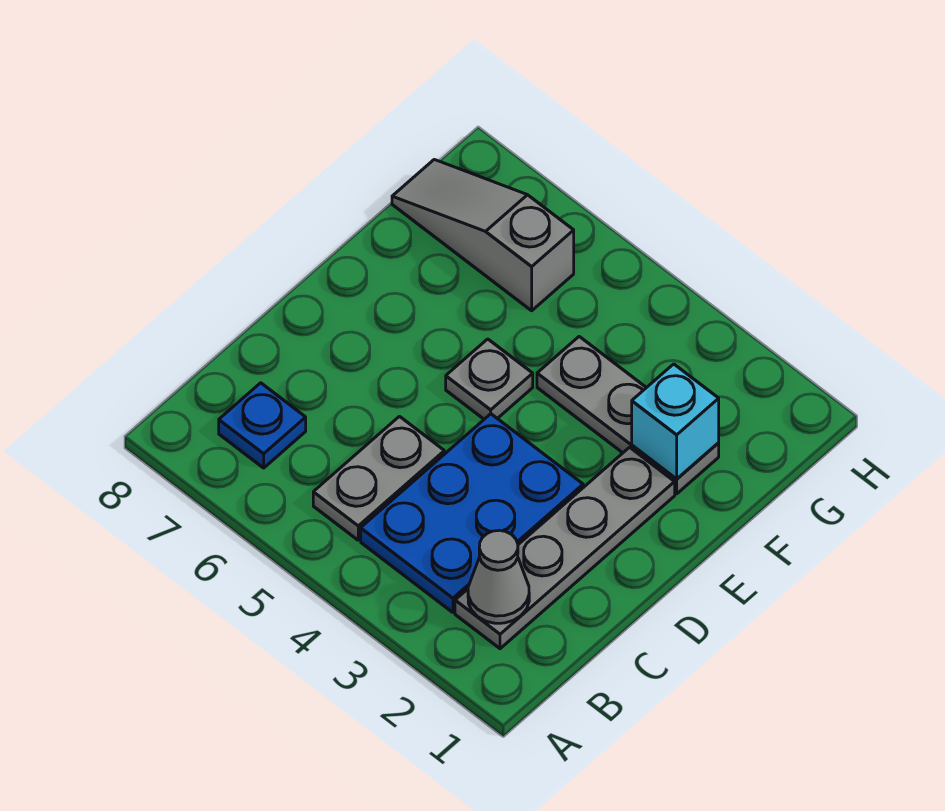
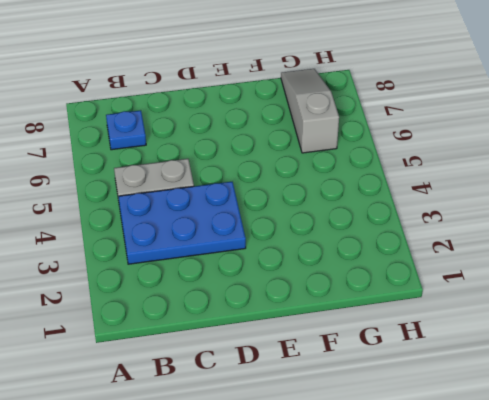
none -> grey 1x4 plate [455,447,675,649]
none -> grey 1x1 plate [446,339,533,419]

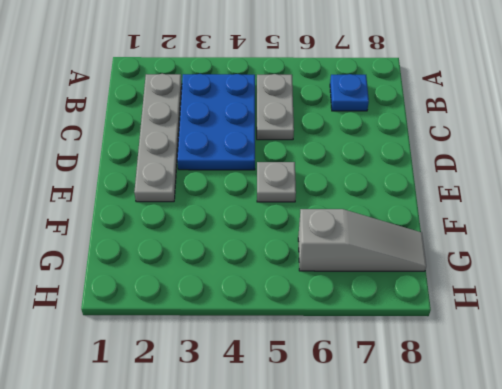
none -> grey 1x3 plate [537,337,719,494]
none -> grey 1x1 cone [468,530,529,623]

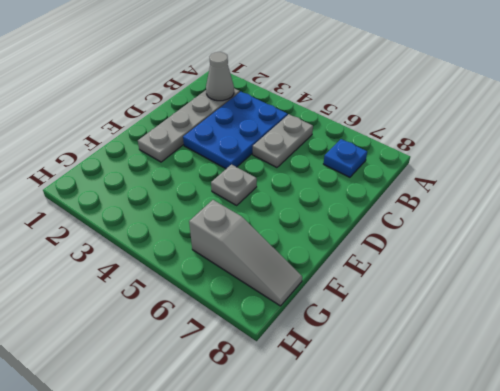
none -> grey 1x3 plate [537,337,719,494]
none -> cyan 1x1 brick [632,364,719,479]

